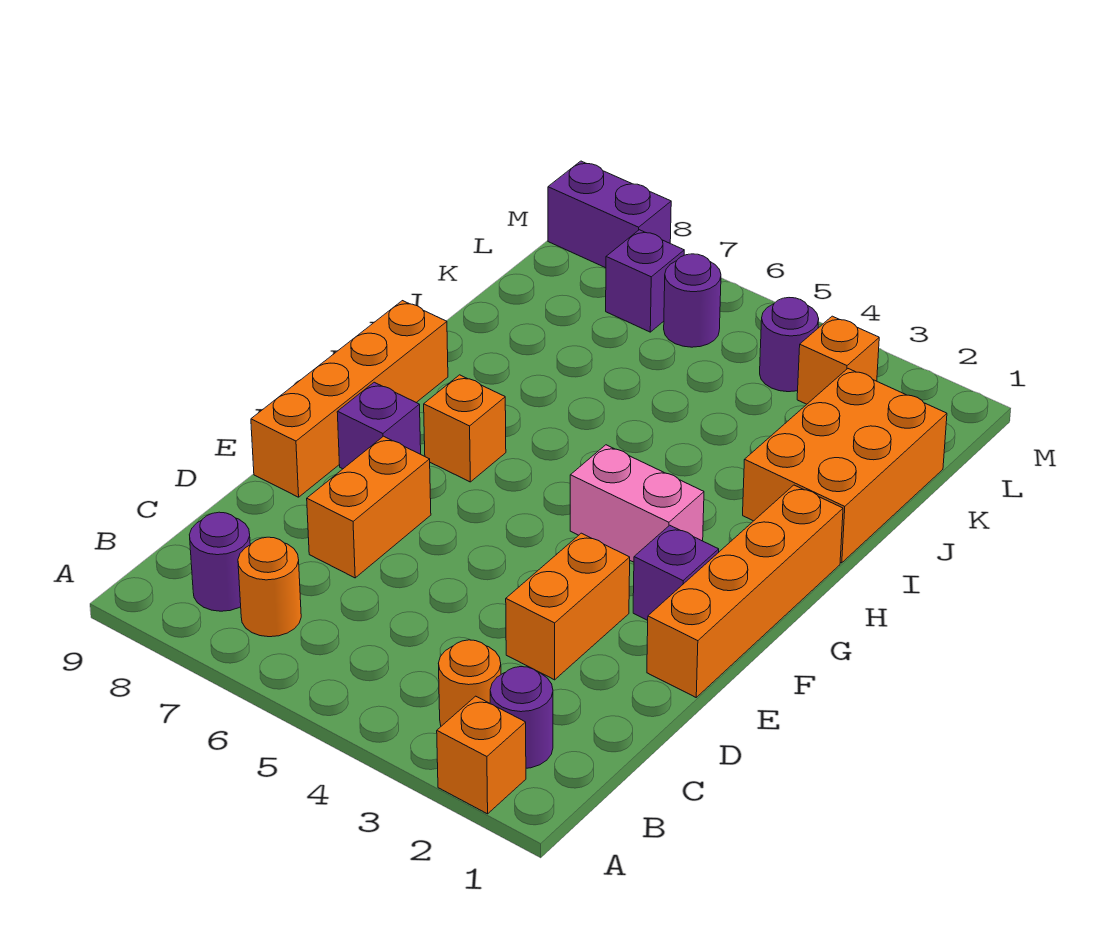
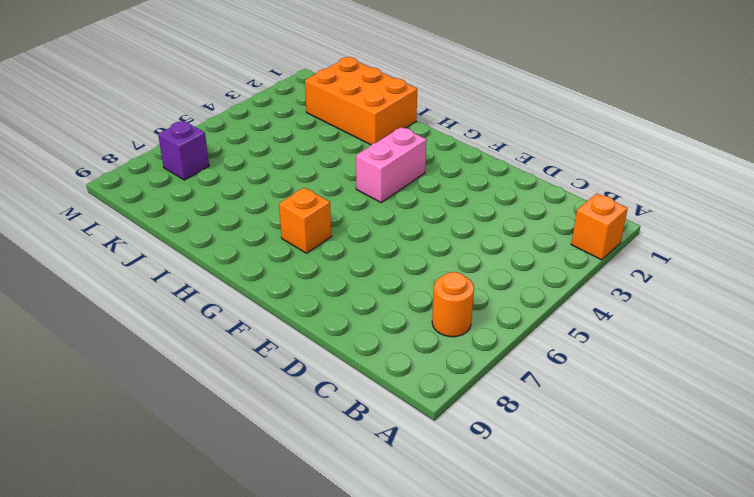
none -> purple 1x1 round brick [490,667,553,768]
none -> orange 1x1 round brick [439,640,501,726]
none -> purple 1x1 round brick [189,512,250,611]

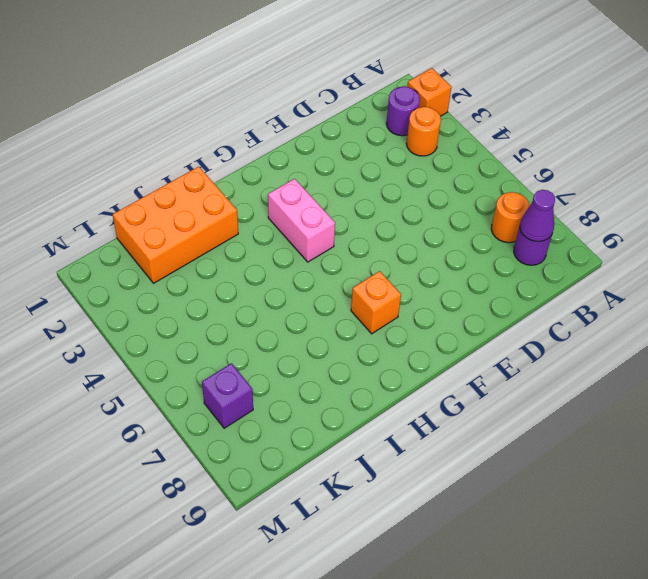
purple 1x1 cone [520,190,555,242] -> none
none -> orange 1x2 brick [506,533,630,680]
none -> orange 1x2 brick [307,436,431,578]
none -> orange 1x4 brick [647,485,843,697]

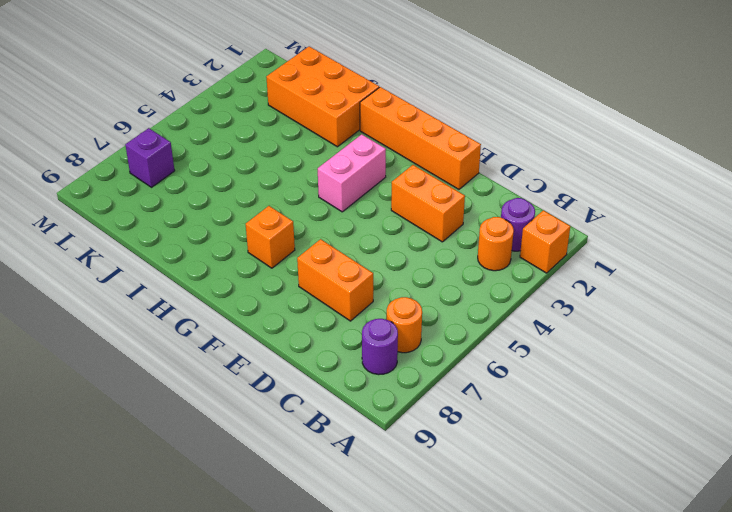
none -> orange 1x4 brick [251,301,448,497]
none -> purple 1x1 brick [633,525,719,620]
none -> purple 1x1 brick [337,382,421,469]

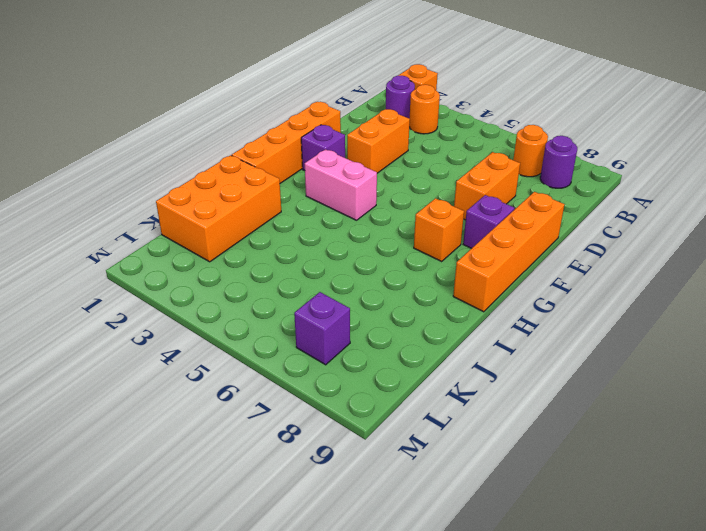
none -> orange 1x1 brick [797,316,879,404]
none -> purple 1x1 round brick [760,298,819,392]
none -> purple 1x1 round brick [664,254,721,347]

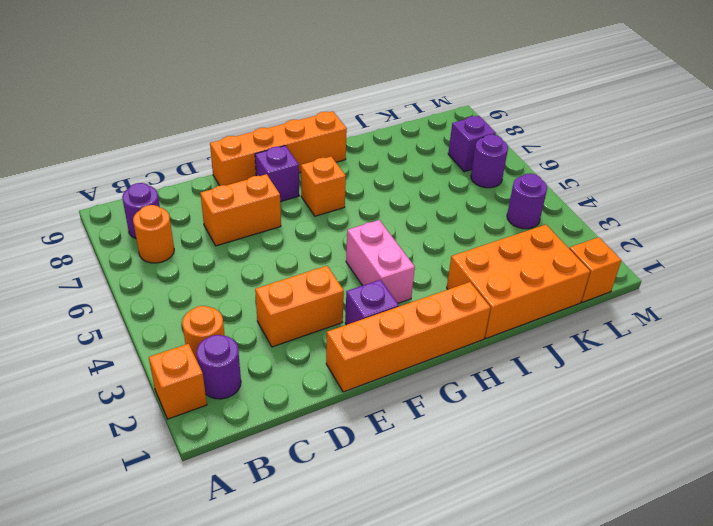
orange 1x1 brick [569,237,622,302] -> orange 1x1 brick moved to [797,316,879,404]
none -> purple 1x2 brick [548,161,671,268]

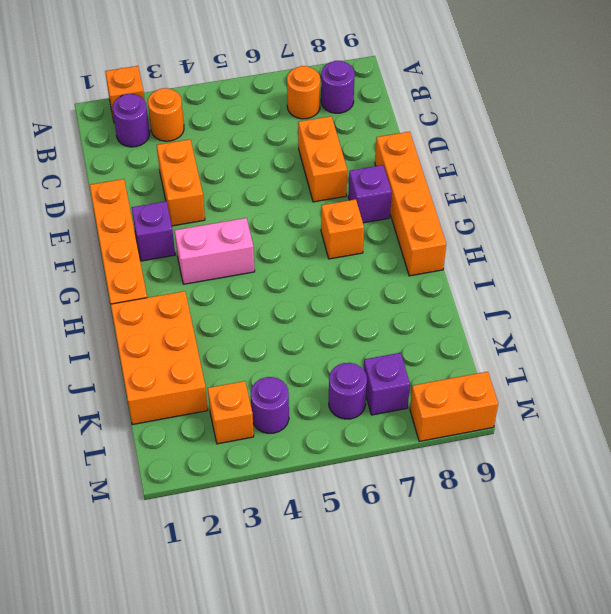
orange 1x2 brick [410,372,498,441] -> purple 1x2 brick [548,161,671,268]

